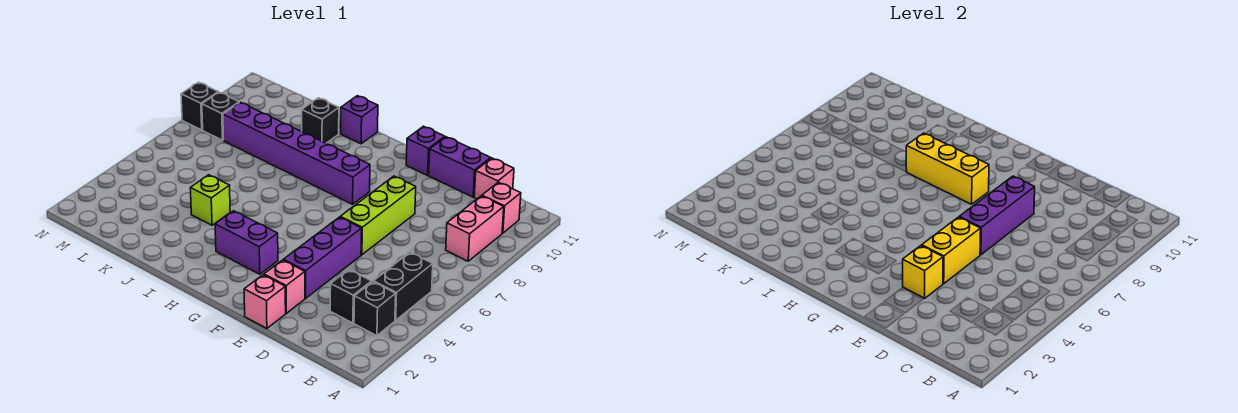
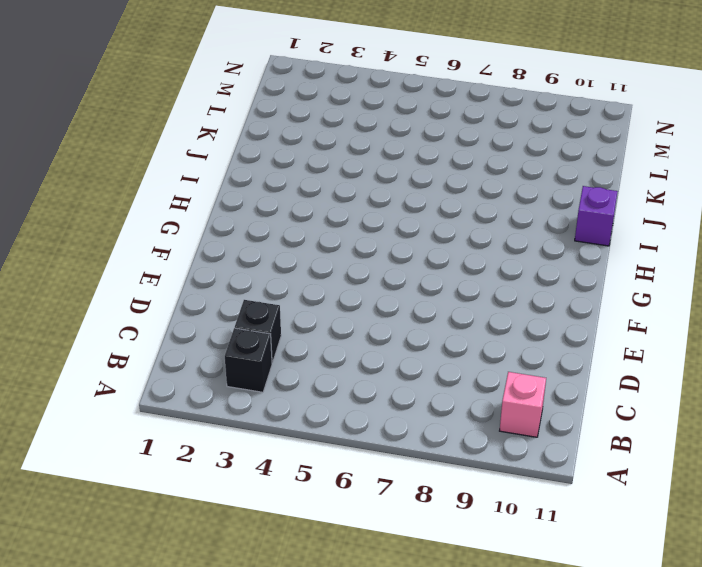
none -> black 1x2 brick [374,252,433,320]
none -> pink 1x2 brick [446,196,504,261]
none -> pink 1x1 brick [474,158,514,199]

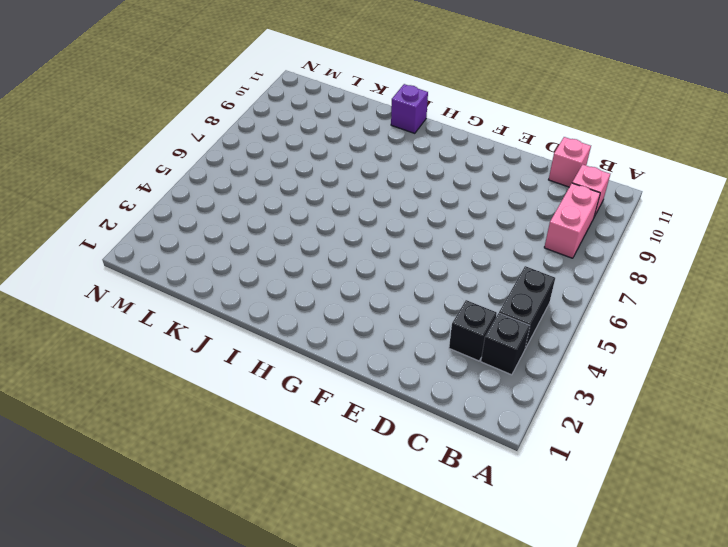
none -> purple 1x2 brick [429,137,491,197]
none -> pink 1x1 brick [244,275,286,329]
none -> pink 1x1 brick [264,260,305,313]

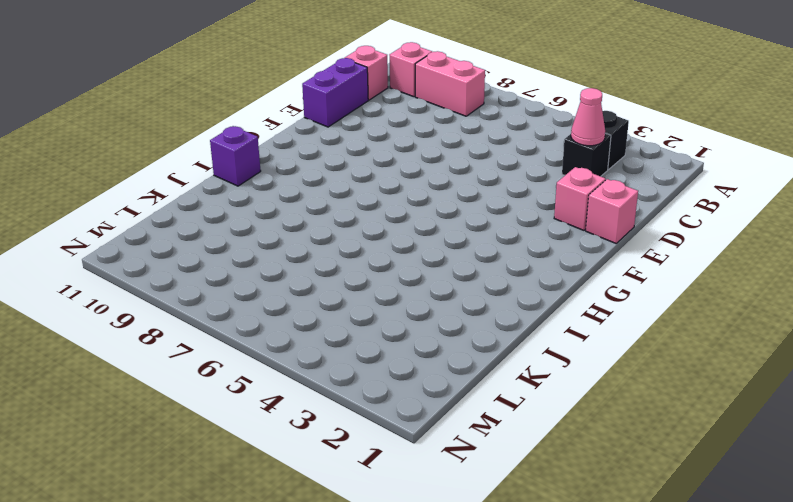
pink 1x1 cone [571,88,605,146] -> none
none -> black 1x2 brick [374,252,433,320]
none -> purple 1x3 brick [284,217,362,298]
none -> lime 1x3 brick [340,176,416,255]

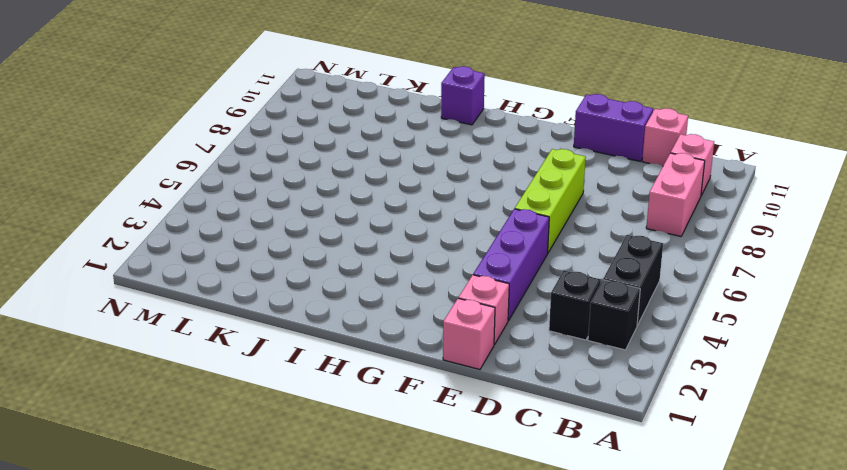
none -> purple 1x1 brick [406,126,445,175]
none -> purple 1x2 brick [215,211,278,274]
none -> purple 1x6 brick [223,102,370,204]

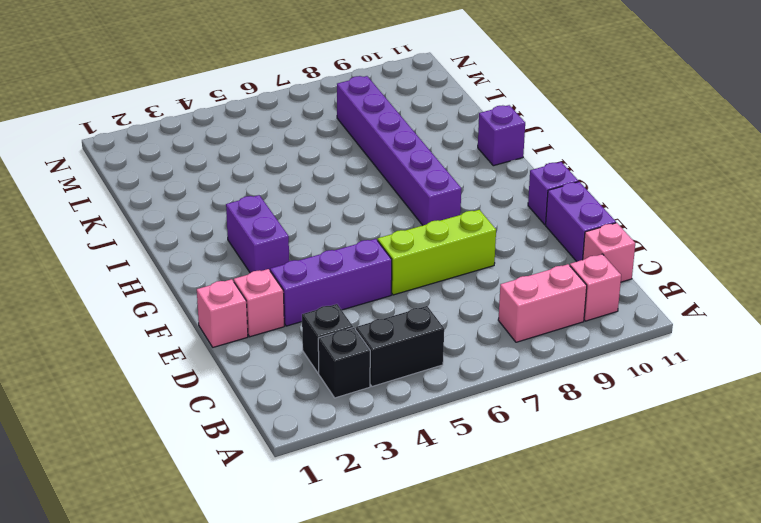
none -> lime 1x1 brick [190,175,230,225]
none -> black 1x1 brick [302,98,339,143]
none -> black 1x1 brick [202,92,239,140]

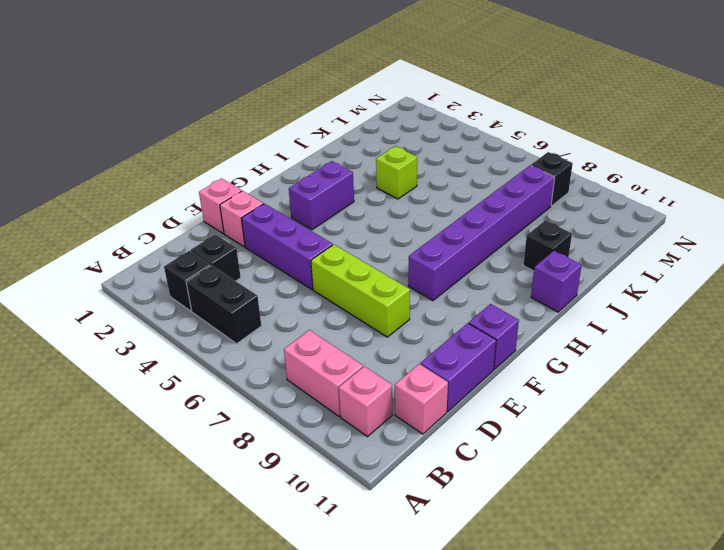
none -> black 1x1 brick [181,82,218,130]
none -> yellow 1x1 brick [903,246,943,298]
none -> yellow 1x2 brick [922,217,981,284]

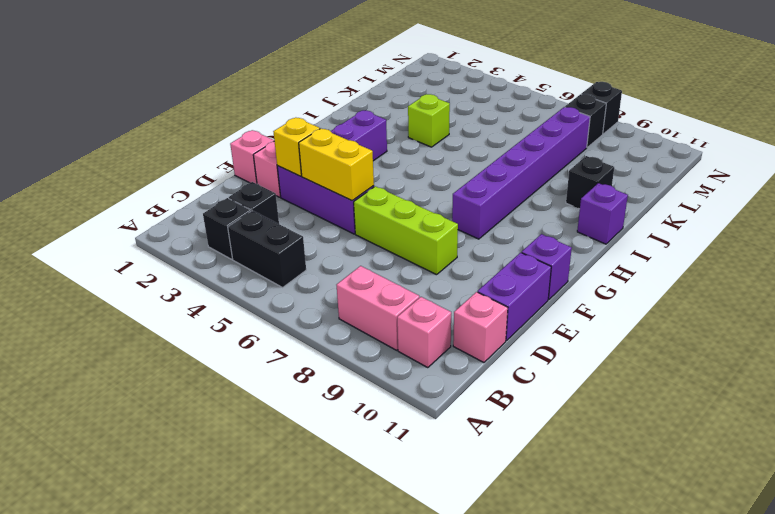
none -> purple 1x3 brick [959,176,1035,255]
none -> yellow 1x3 brick [906,133,989,204]

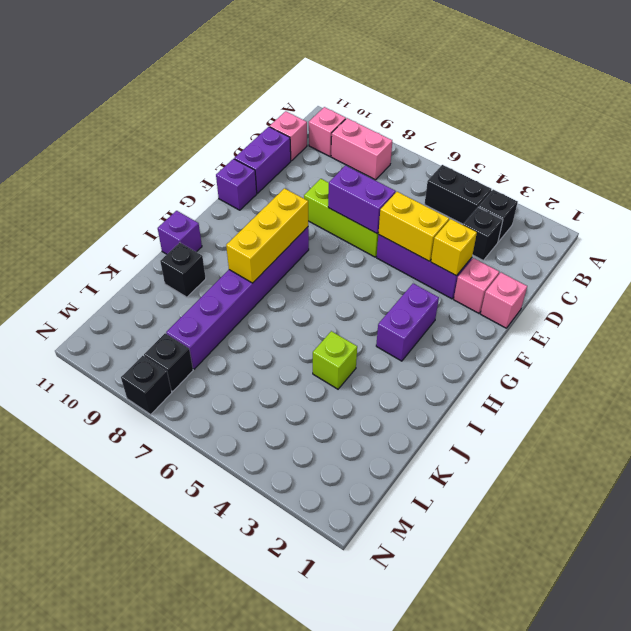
purple 1x2 brick [328,165,396,233] -> purple 1x3 brick [959,176,1035,255]

